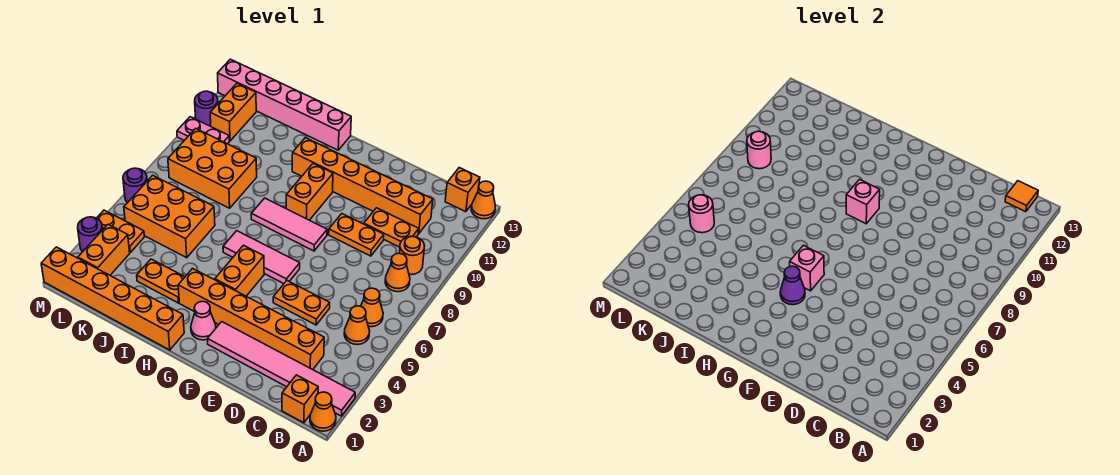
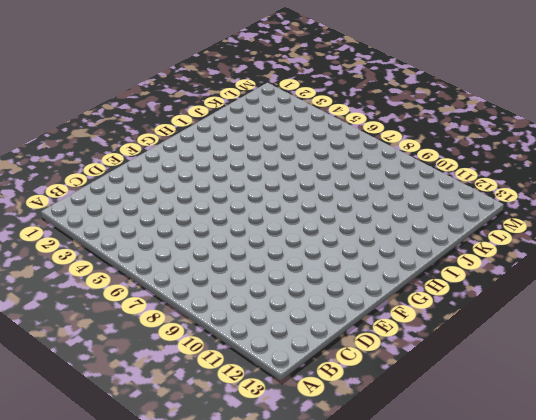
none -> orange 1x1 cone [310,392,336,431]
none -> pink 1x6 tile [208,322,355,416]
none -> orange 1x1 cone [471,181,495,219]
none -> orange 1x1 brick [282,375,318,423]

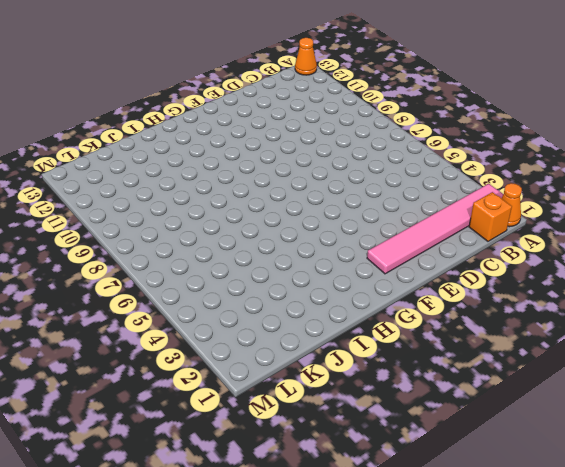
none -> orange 1x1 cone [344,306,370,345]
none -> orange 1x1 cone [361,288,383,327]
none -> orange 1x1 cone [385,253,410,292]
none -> orange 1x1 round brick [399,236,425,275]

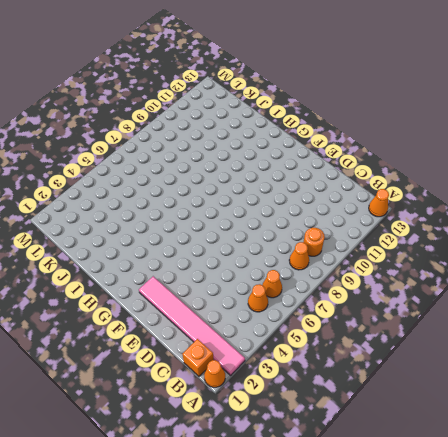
none -> orange 1x1 brick [445,168,480,212]
none -> orange 1x6 brick [178,268,324,370]
none -> orange 1x2 plate [364,208,419,247]
none -> orange 1x6 brick [292,138,433,234]

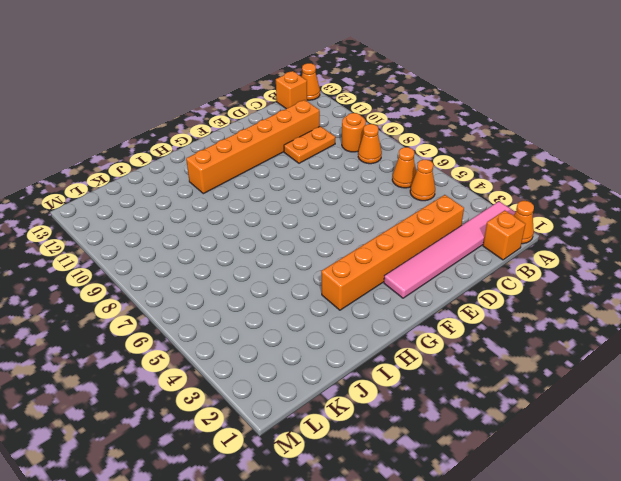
none -> orange 1x2 plate [273,281,330,325]
none -> orange 1x2 plate [329,214,384,256]
none -> pink 1x3 tile [223,231,300,284]
none -> pink 1x3 tile [251,198,327,251]

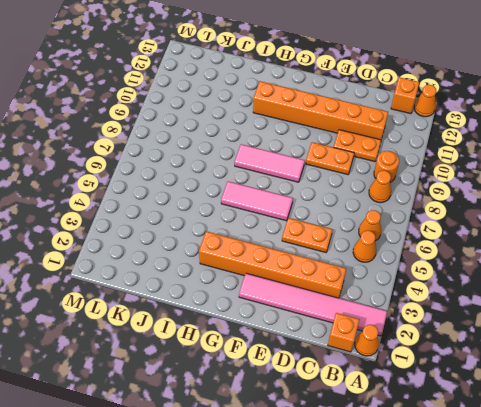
none -> pink 1x1 cone [191,301,216,340]
none -> orange 1x2 brick [215,245,264,296]
none -> orange 1x2 brick [286,164,333,220]
none -> orange 1x6 brick [41,247,184,350]

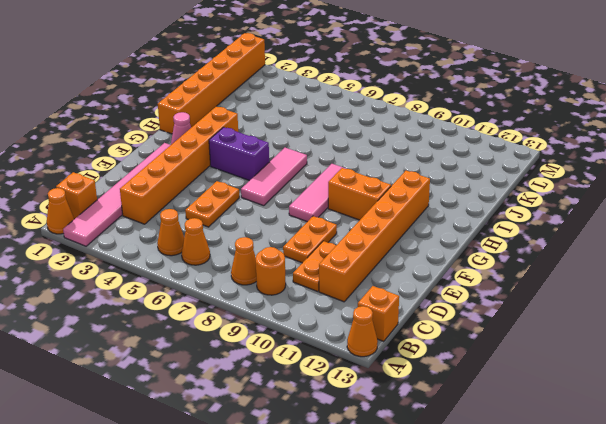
purple 1x2 brick [209,127,269,181] -> orange 1x2 brick [215,245,264,296]
none -> pink 1x6 brick [218,59,351,150]
none -> orange 1x2 plate [137,259,185,303]
none -> orange 2x3 brick [124,175,215,258]
none -> orange 2x3 brick [168,128,257,208]

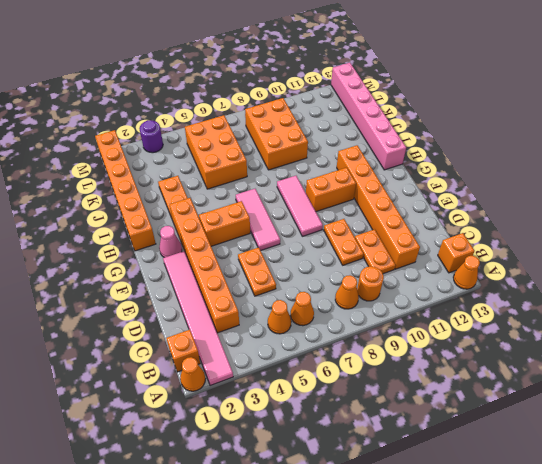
none -> orange 1x2 brick [78,224,130,275]
none -> orange 1x2 plate [97,210,144,252]
none -> pink 1x2 plate [177,117,229,144]
none -> orange 1x2 brick [210,84,256,141]

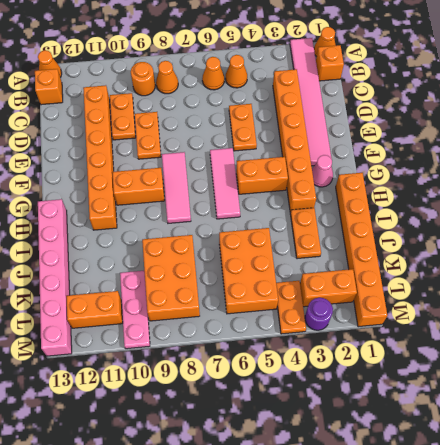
pink 1x3 plate [120,271,150,349] -> pink 1x2 plate [177,117,229,144]
none -> purple 1x1 round brick [123,168,147,203]
none -> purple 1x1 round brick [195,91,218,126]
none -> orange 1x1 tile [1005,181,1038,212]
none -> purple 1x1 cone [780,266,805,305]

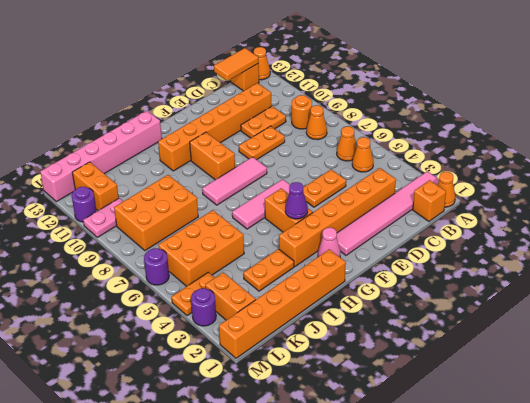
orange 1x2 tile [214,48,258,81] -> orange 1x1 tile [1005,181,1038,212]
none -> pink 1x1 brick [790,245,824,291]
none -> pink 1x1 brick [846,180,880,224]
none -> pink 1x1 round brick [689,195,714,233]
none -> pink 1x1 round brick [747,131,771,169]

